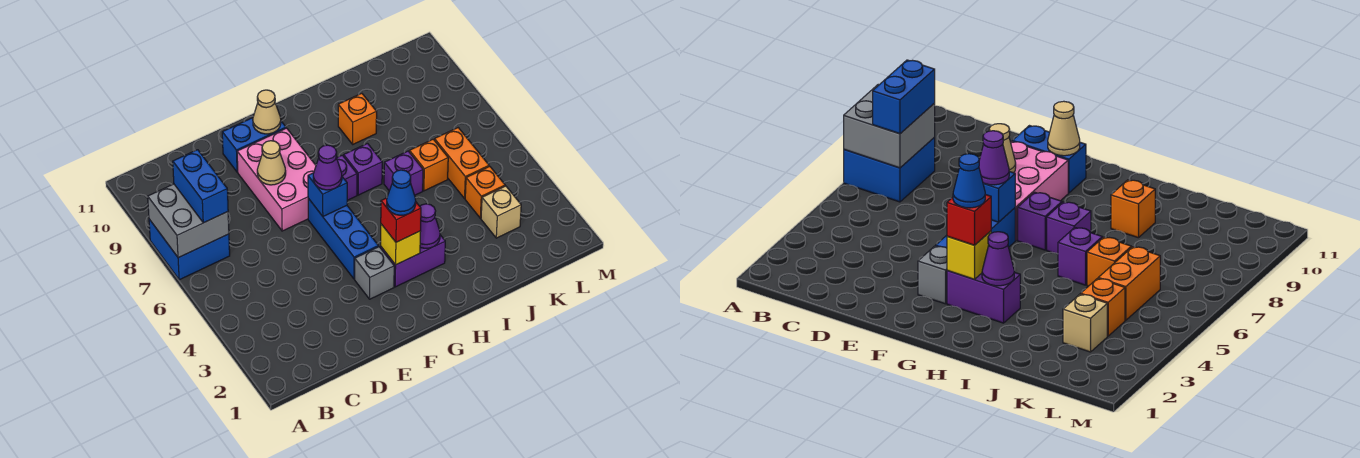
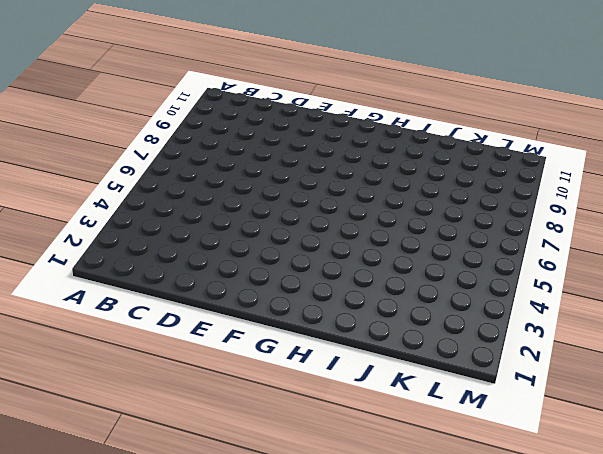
none -> blue 2x2 brick [149,219,230,280]
none -> pink 2x3 brick [237,128,316,231]
none -> blue 1x2 brick [222,118,286,172]

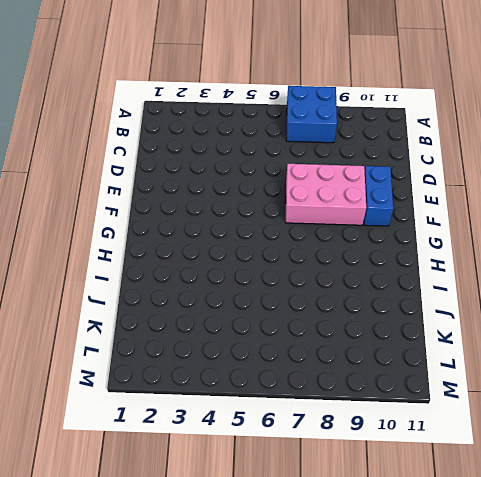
none -> grey 1x1 brick [355,247,394,299]
none -> blue 1x3 brick [308,199,378,279]
none -> purple 1x2 brick [380,235,445,287]

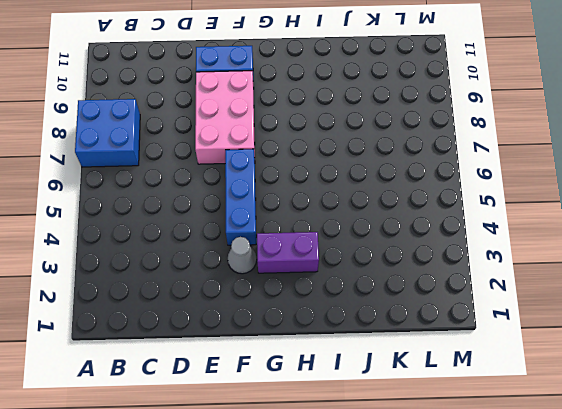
grey 1x1 cone [228,237,257,274] -> grey 1x1 brick [355,247,394,299]
none -> purple 1x1 brick [337,155,357,200]
none -> purple 1x1 brick [344,143,382,195]
none -> purple 1x1 brick [384,151,423,195]

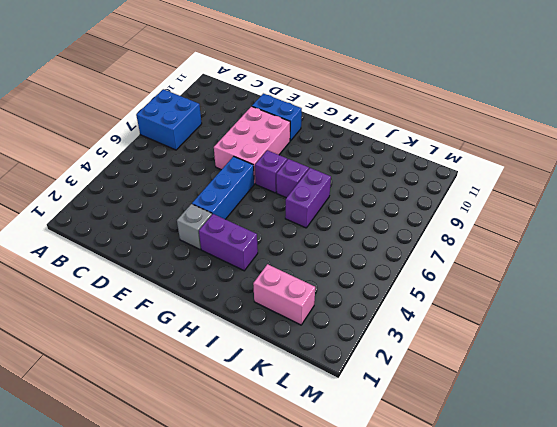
purple 1x2 brick [285,168,331,228] -> purple 1x1 brick [384,151,423,195]
pink 1x2 brick [253,264,315,325] -> none
none -> orange 1x1 brick [338,93,377,144]
none -> orange 1x1 brick [409,139,448,191]
none -> tan 1x1 brick [481,186,521,238]

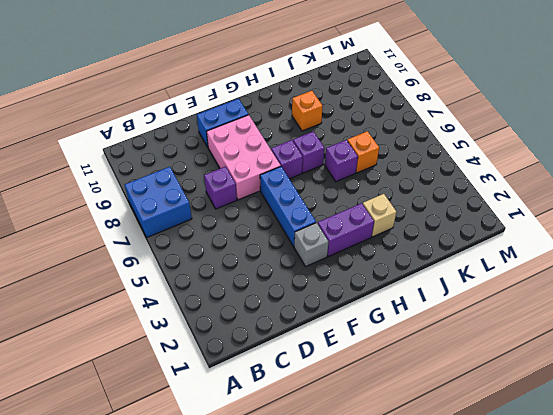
purple 1x1 brick [204,167,237,209] -> none
tan 1x1 brick [363,194,396,237] -> tan 1x1 brick moved to [481,186,521,238]
none -> orange 1x1 brick [465,166,505,218]
none -> orange 1x2 brick [434,128,489,198]
none -> grey 2x2 brick [148,184,229,258]

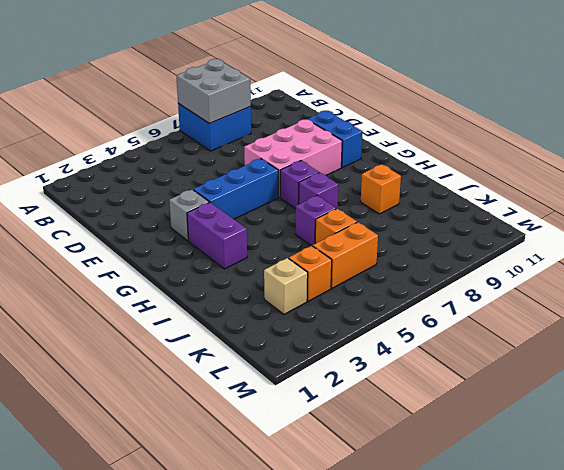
none -> tan 1x1 cone [257,141,286,185]
none -> blue 1x1 brick [308,173,347,216]
none -> tan 1x1 cone [253,90,281,134]

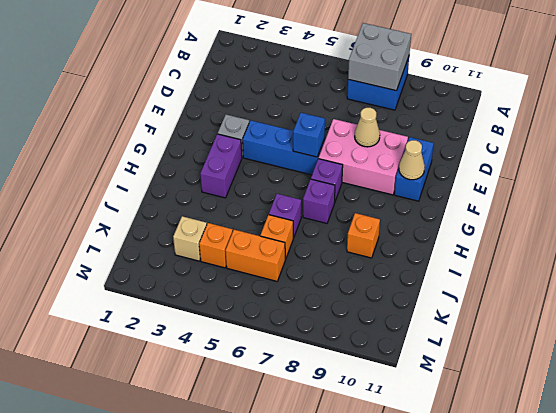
none -> yellow 1x1 brick [380,224,421,265]
none -> purple 1x1 cone [420,204,440,248]
none -> blue 1x2 brick [173,150,228,223]

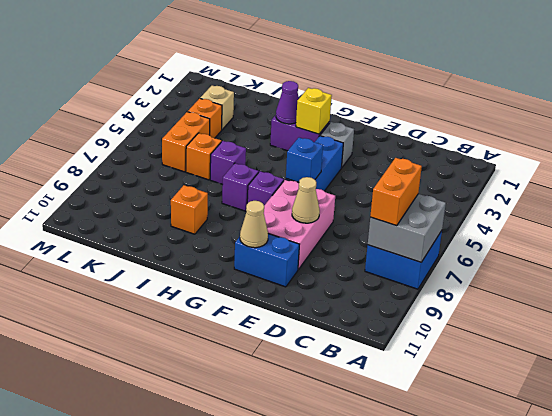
orange 1x2 brick [370,158,422,226] -> blue 1x2 brick [173,150,228,223]
none -> purple 1x1 cone [313,145,342,190]
none -> red 1x1 brick [381,198,421,242]
none -> blue 1x1 cone [387,170,416,215]

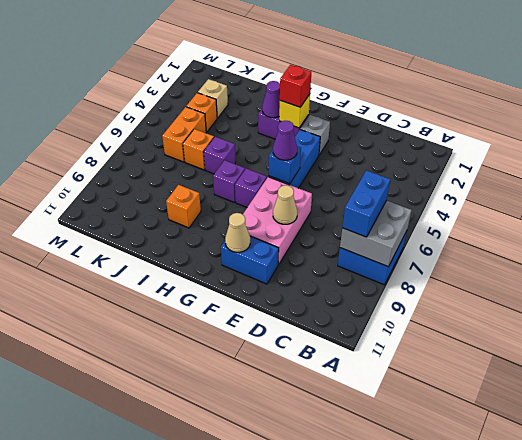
none -> blue 1x1 cone [387,170,416,215]

